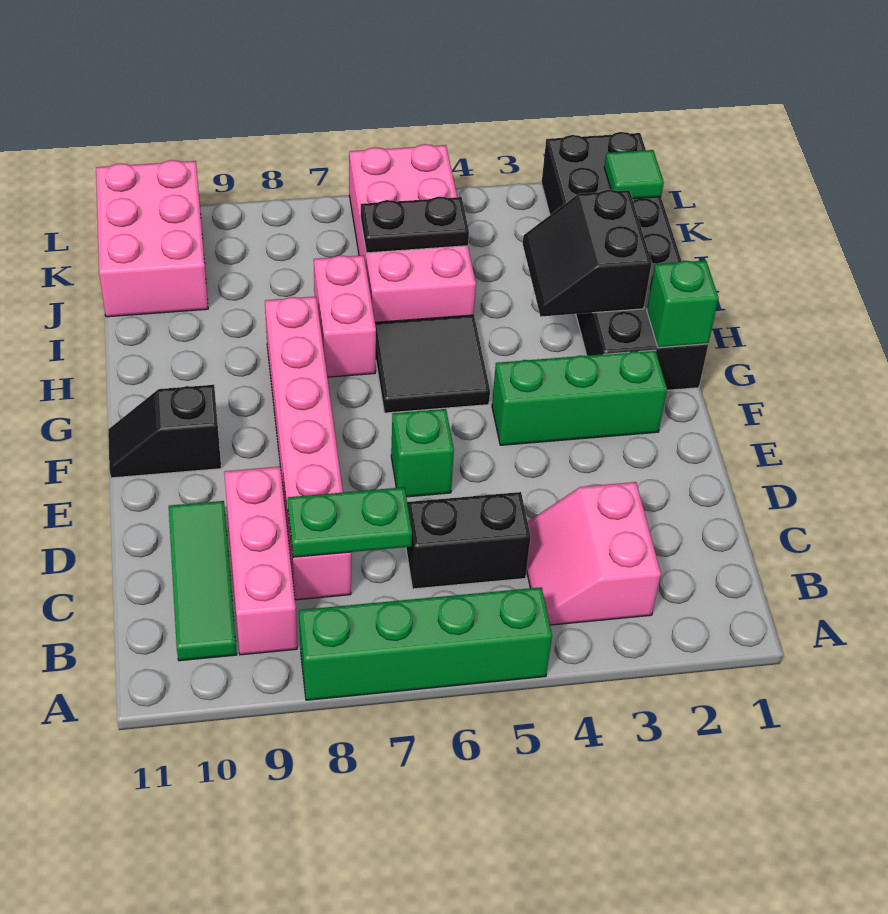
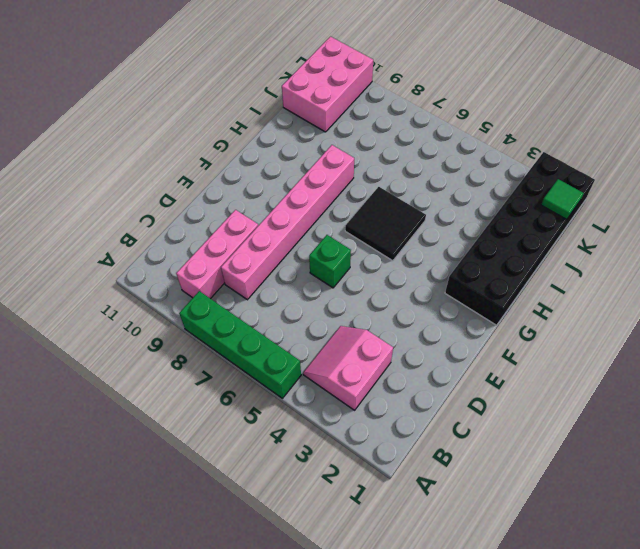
none -> green 1x3 tile [169,501,237,661]
none -> black 1x2 brick [406,492,531,589]
none -> green 1x3 brick [492,350,667,445]

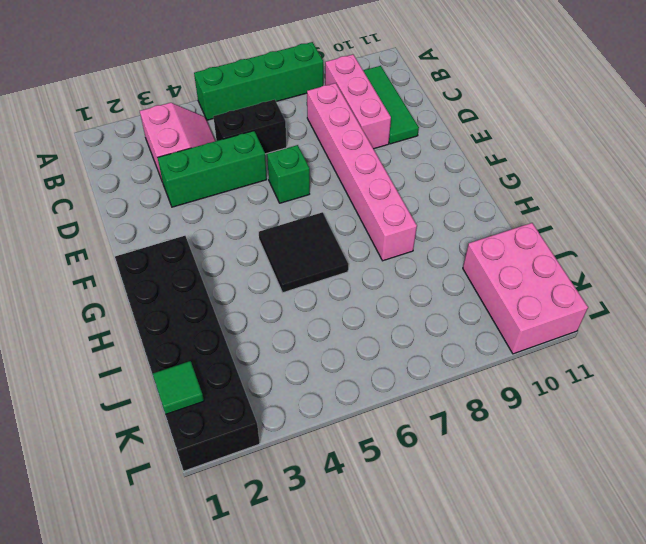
green 1x3 brick [157,131,267,207] -> green 1x3 brick moved to [492,350,667,445]
none -> black 1x2 slope [108,385,221,478]
none -> pink 1x2 brick [314,255,376,377]
none -> pink 2x4 brick [349,144,476,322]

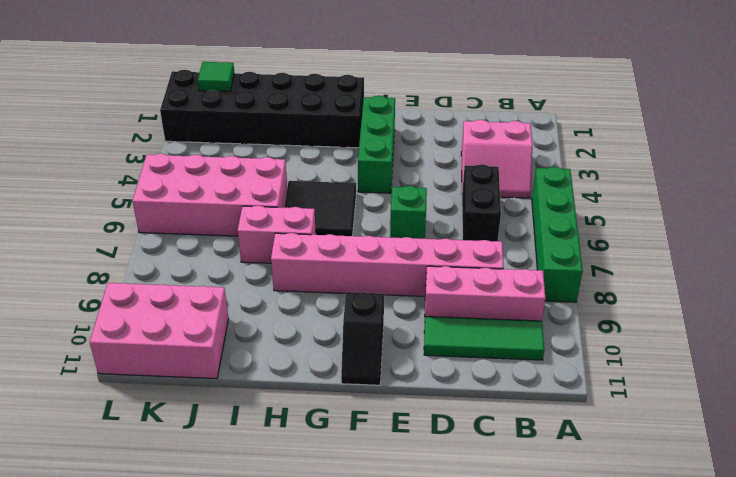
none -> green 1x2 plate [288,487,412,557]
none -> green 1x1 brick [647,261,718,348]
none -> black 2x2 slope [523,190,652,317]

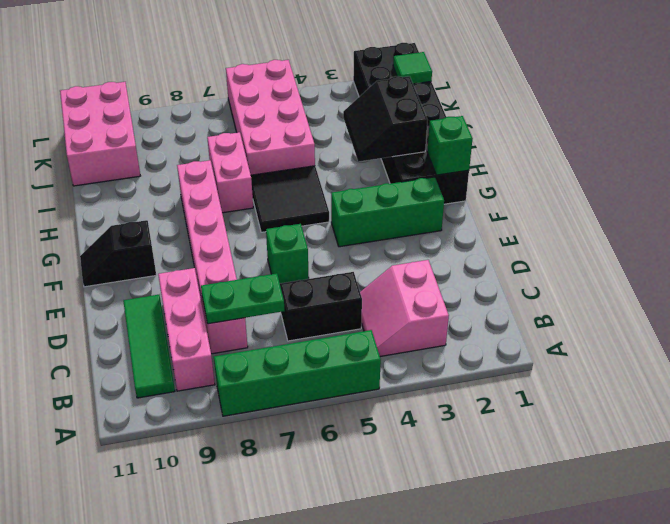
none -> black 1x2 plate [361,197,469,253]

